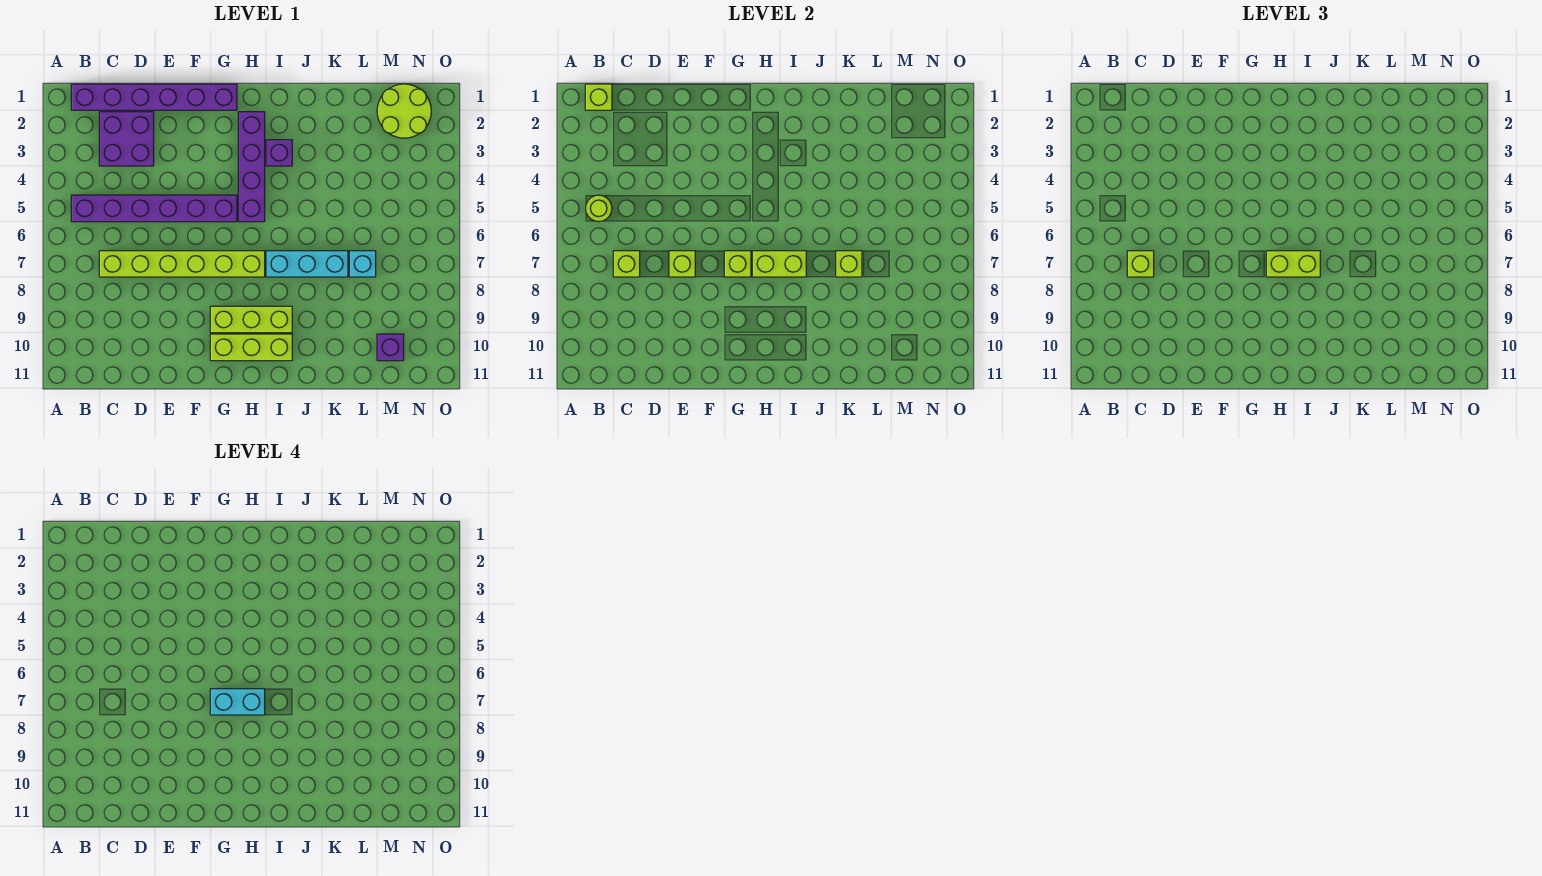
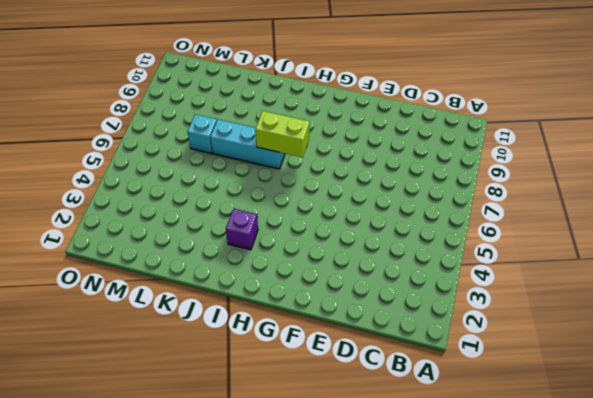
none -> purple 1x6 brick [71,84,237,110]
none -> purple 1x6 brick [71,195,237,222]
none -> purple 2x2 brick [99,112,154,166]

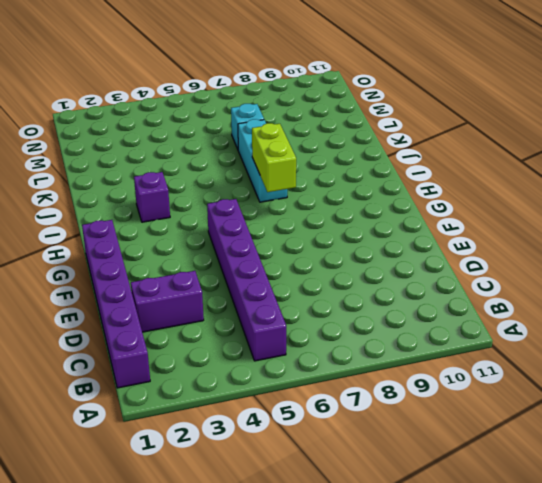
purple 1x2 brick [131,271,204,332] -> purple 2x2 brick [99,112,154,166]
none -> lime 1x6 brick [99,251,265,277]
none -> lime 1x3 brick [210,306,292,333]
none -> lime 1x3 brick [210,334,292,361]

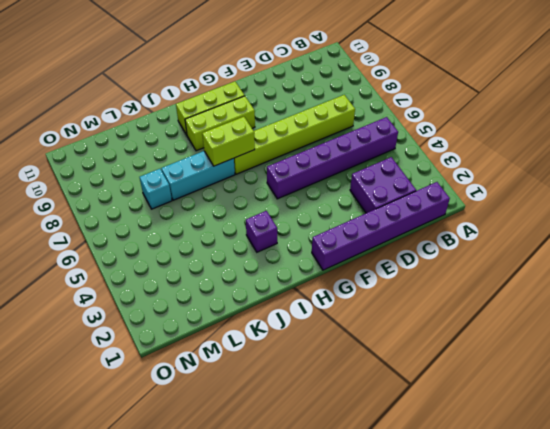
none -> purple 1x4 brick [238,112,265,222]
none -> lime 2x2 round brick [377,84,431,138]
none -> purple 1x1 brick [377,334,404,361]

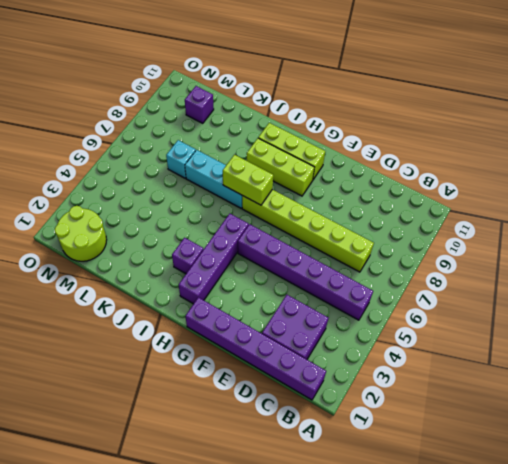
none -> lime 1x1 brick [585,84,612,110]
none -> lime 1x1 round brick [586,195,612,222]
none -> lime 1x1 brick [613,251,640,277]

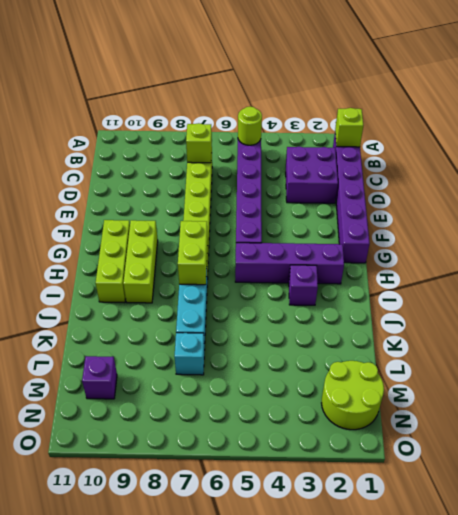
none -> lime 1x1 brick [669,251,695,277]
none -> lime 1x1 brick [724,251,751,277]
none -> lime 1x1 brick [836,251,862,277]

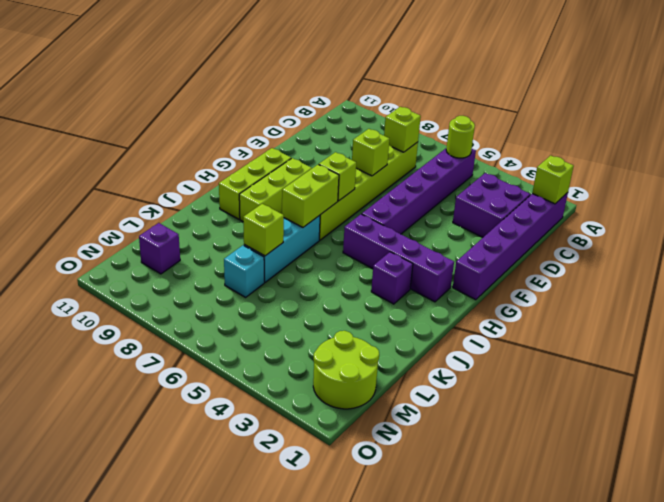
none -> lime 1x1 brick [1127,251,1154,277]
none -> lime 1x2 brick [1266,251,1320,277]
none -> cyan 1x2 brick [210,689,265,715]

